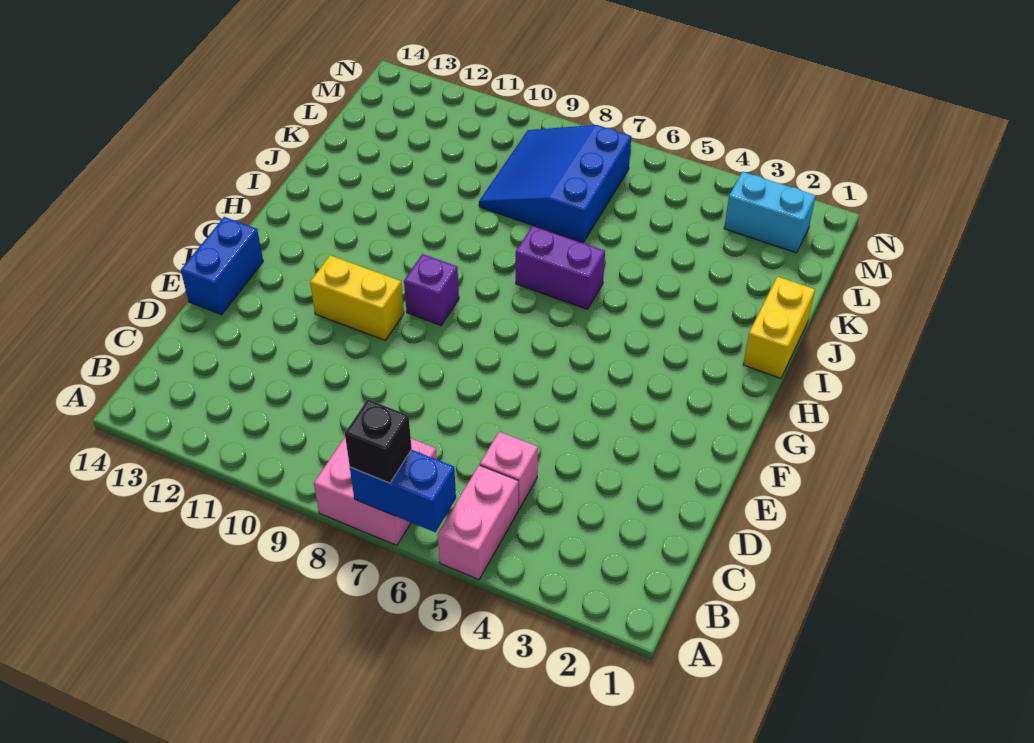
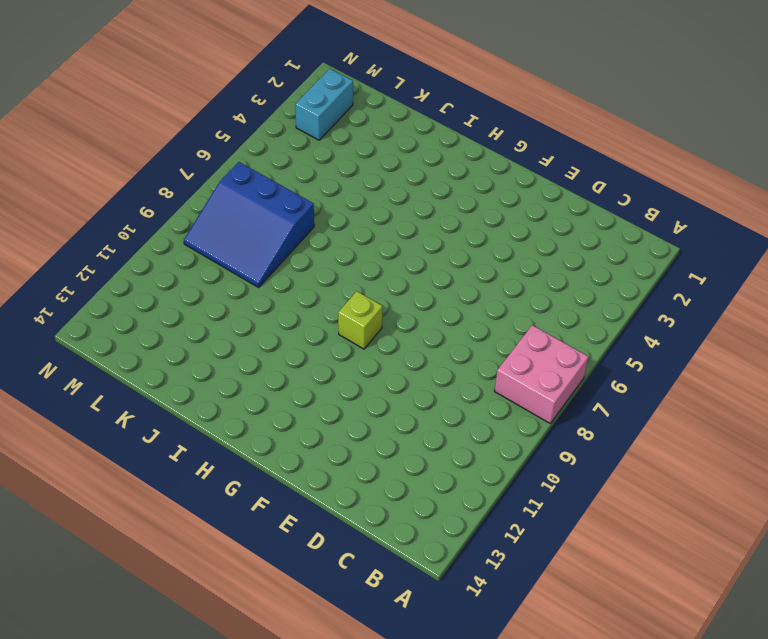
lime 1x1 brick [338,291,383,349] -> purple 1x1 brick [404,254,459,325]
none -> pink 1x2 brick [438,465,518,580]
none -> pink 1x1 brick [480,432,538,509]
none -> blue 1x2 brick [181,217,263,315]

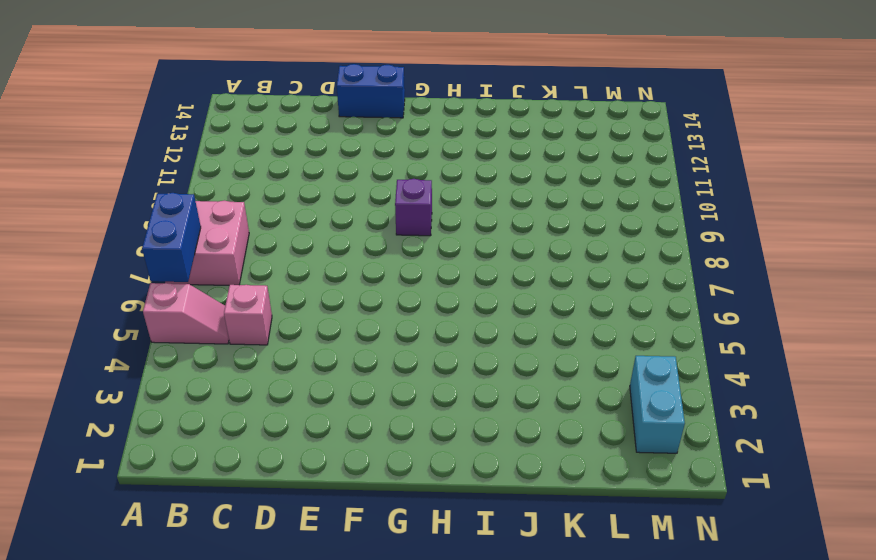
pink 1x2 slope [143,283,229,344] -> pink 1x2 brick [438,465,518,580]
none -> yellow 1x2 brick [310,255,404,340]
none -> yellow 1x2 brick [743,277,815,378]
none -> purple 1x2 brick [516,226,605,309]

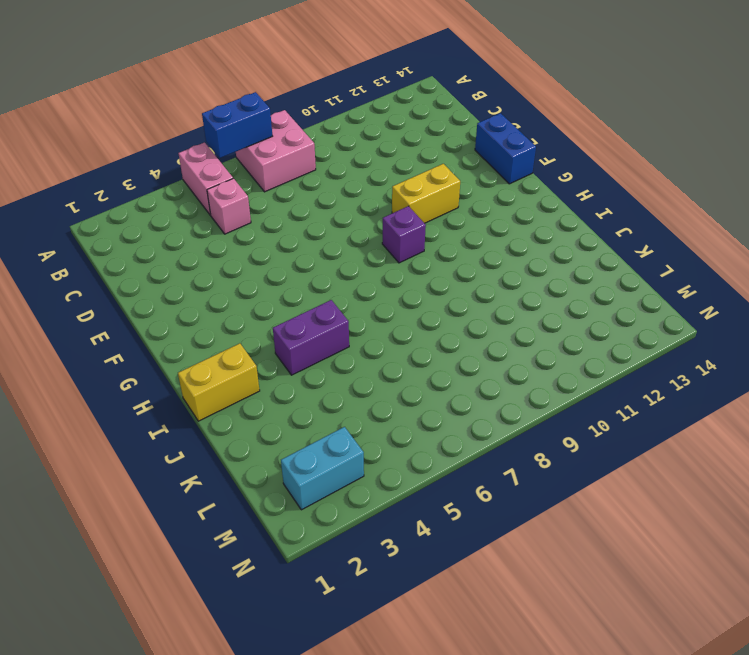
yellow 1x2 brick [178,343,260,421] -> yellow 1x2 brick turned to [743,277,815,378]
purple 1x2 brick [273,300,349,375] -> purple 1x2 brick moved to [516,226,605,309]
none -> blue 3x3 slope [479,125,631,243]
none -> black 1x1 brick [345,400,412,483]

